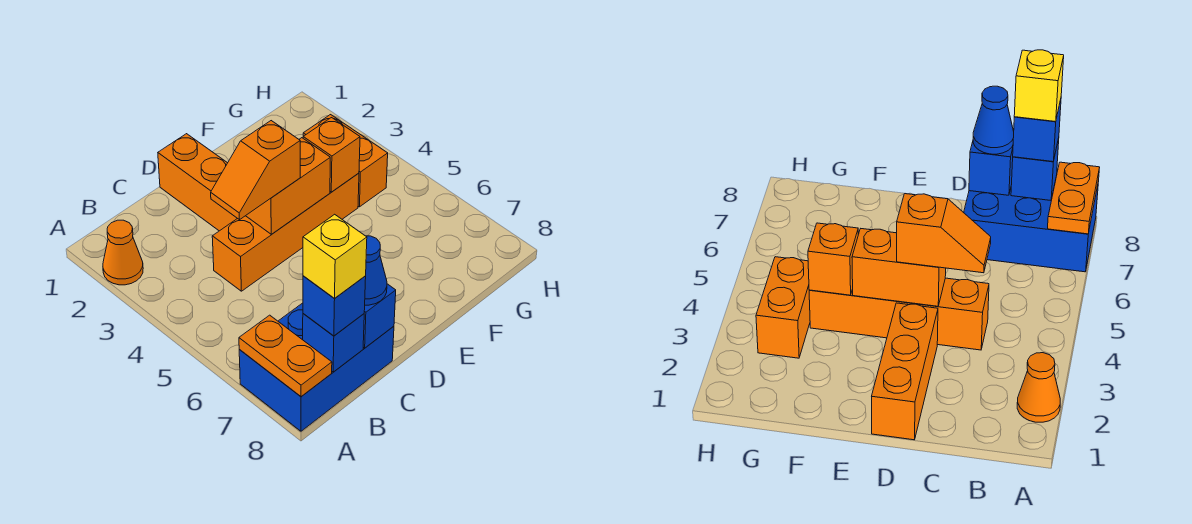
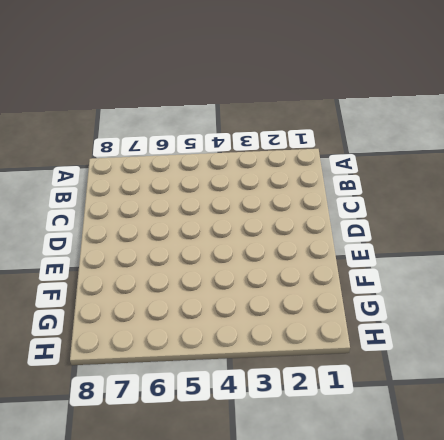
none -> orange 1x1 cone [103,220,143,285]
none -> blue 2x3 brick [239,303,394,431]
none -> orange 1x4 brick [212,173,359,291]

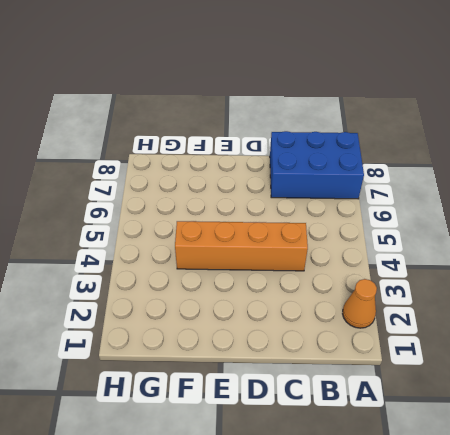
none -> orange 1x3 brick [158,134,237,231]
none -> orange 1x2 brick [303,115,388,207]
none -> orange 1x2 plate [239,315,332,396]

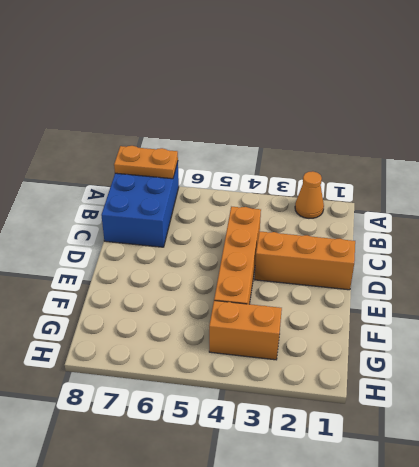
none -> blue 1x1 brick [303,314,364,372]
none -> blue 1x1 brick [363,284,396,348]
none -> orange 1x2 brick [246,138,330,234]

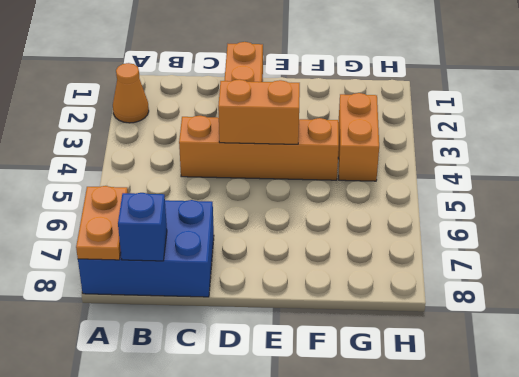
none -> blue 1x1 brick [363,284,396,348]
none -> orange 1x1 brick [303,118,360,192]
none -> blue 1x1 brick [303,276,366,336]

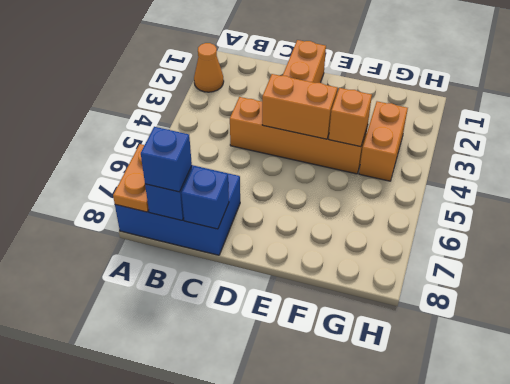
none -> orange 1x2 slope [211,121,300,220]
none -> blue 1x1 cone [365,236,387,305]
none -> yellow 1x1 brick [303,214,367,299]

